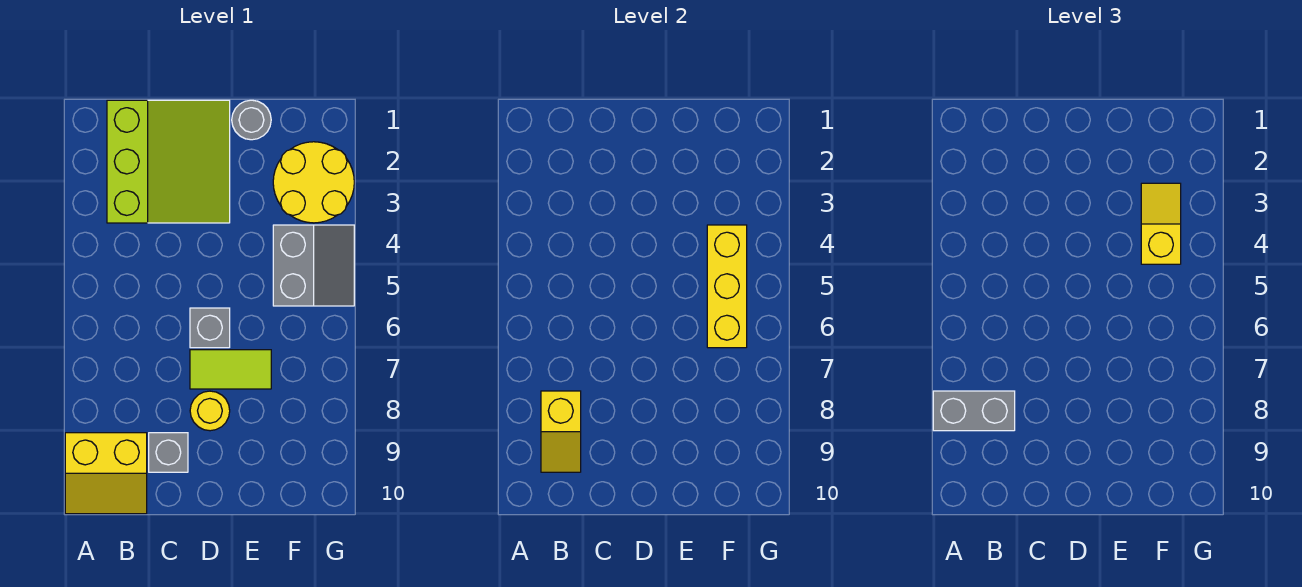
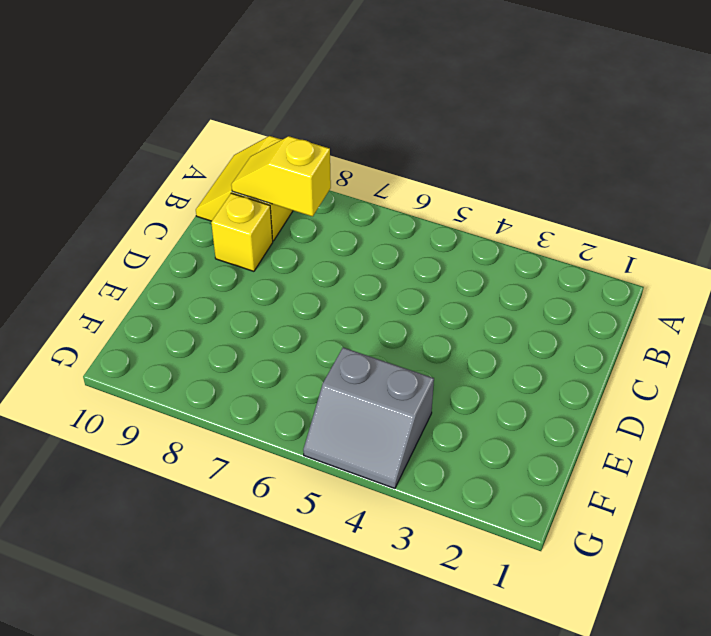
yellow 1x1 brick [211,193,273,271] -> grey 1x1 brick [149,433,188,472]
none -> lime 3x3 slope [107,100,230,223]
none -> grey 1x1 brick [190,308,230,348]
none -> lime 1x2 tile [190,350,271,389]

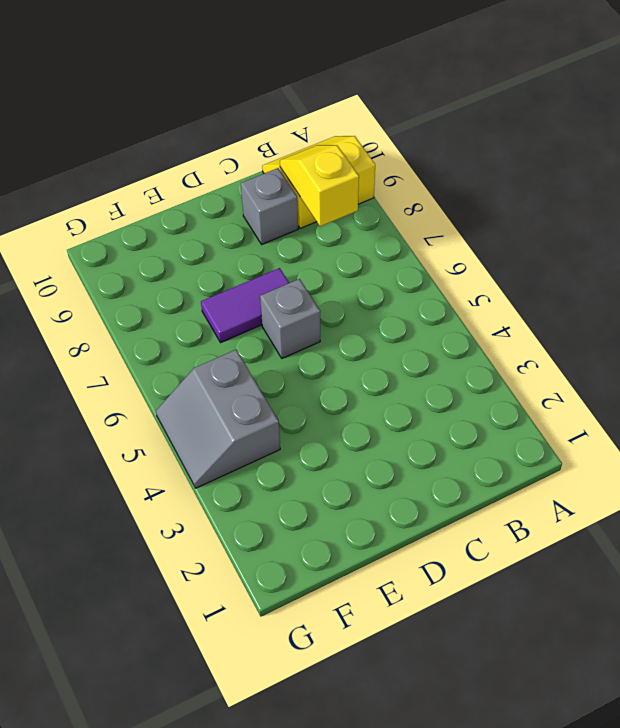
purple 1x2 tile [201,268,289,343] -> lime 1x2 tile [190,350,271,389]
none -> lime 3x3 slope [107,100,230,223]
none -> yellow 1x1 round brick [190,391,230,431]
none -> grey 1x1 round brick [232,100,271,140]

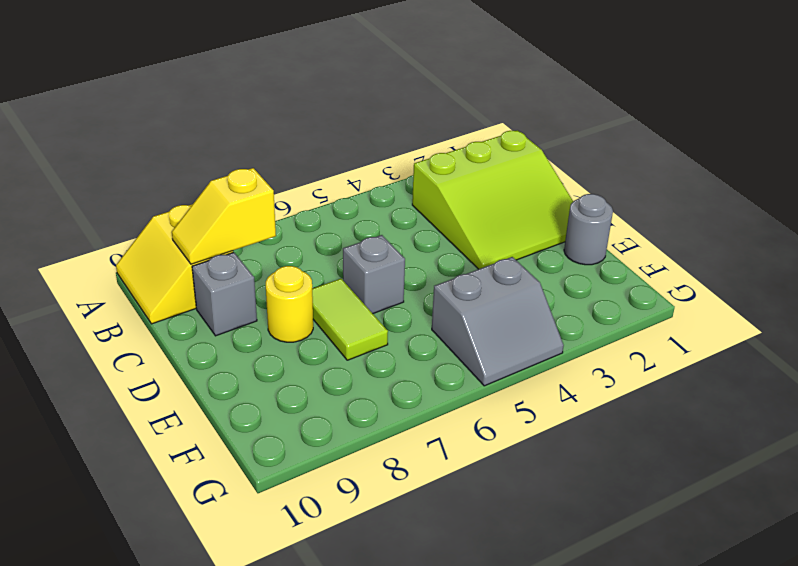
none -> yellow 2x2 round brick [273,142,354,223]
none -> yellow 1x3 brick [707,225,747,348]
none -> grey 1x2 brick [933,391,1015,431]

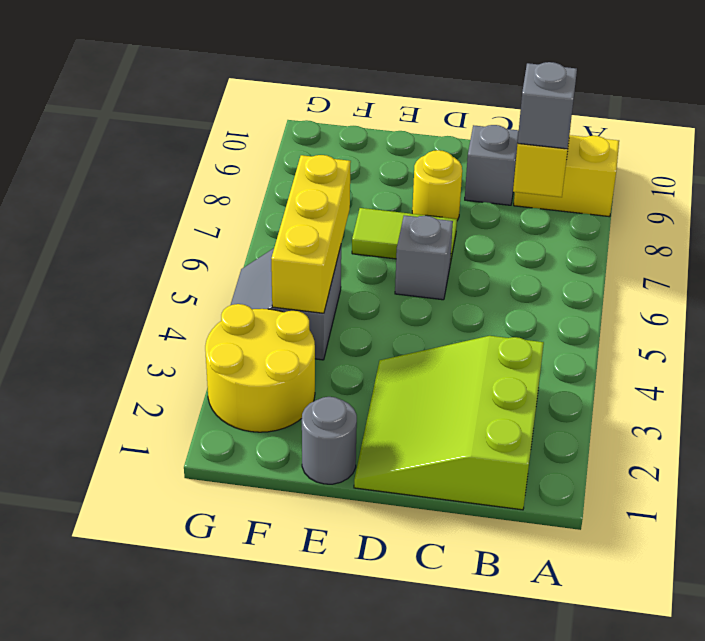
grey 1x1 brick [518,62,577,149] -> grey 1x2 brick [933,391,1015,431]
none -> yellow 1x2 slope [1141,183,1181,264]

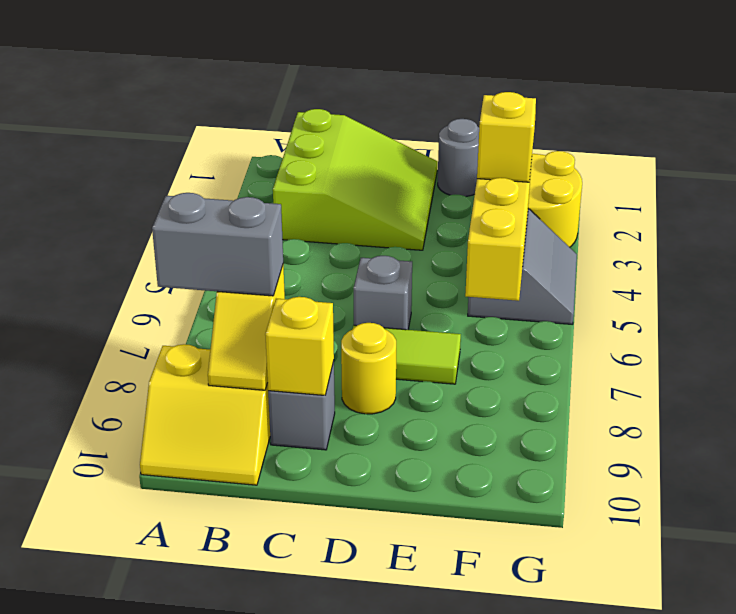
yellow 1x1 brick [265,297,334,395] -> none

